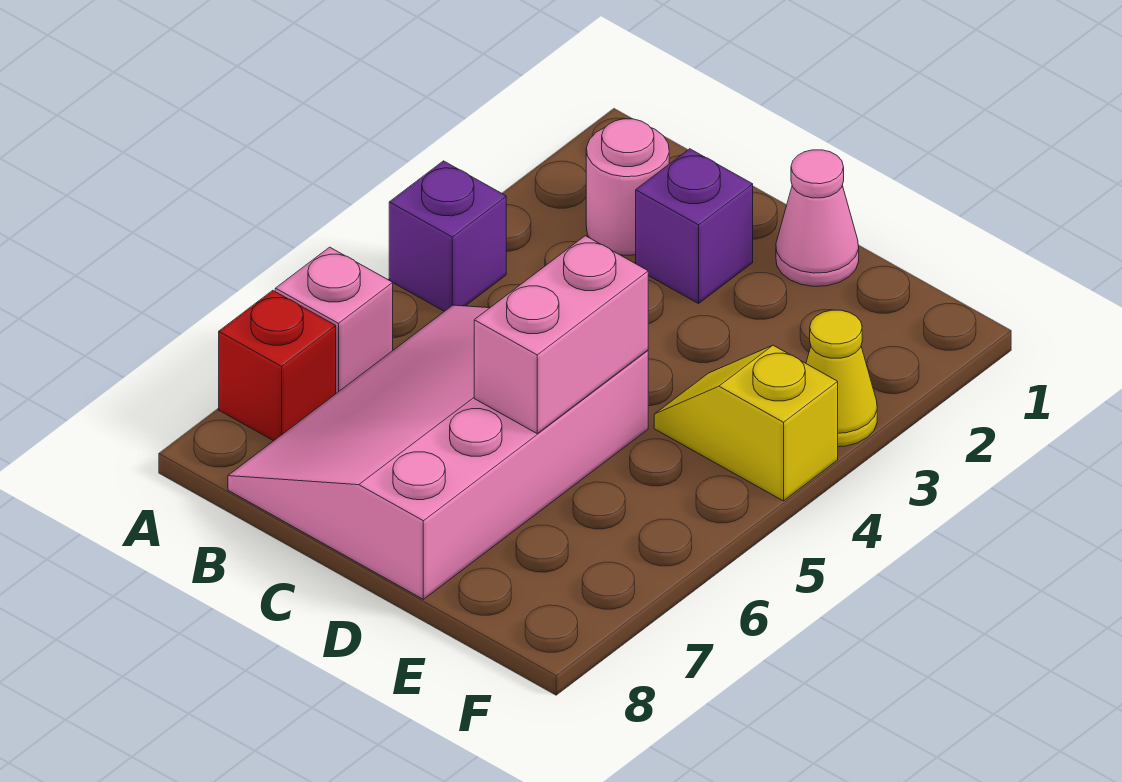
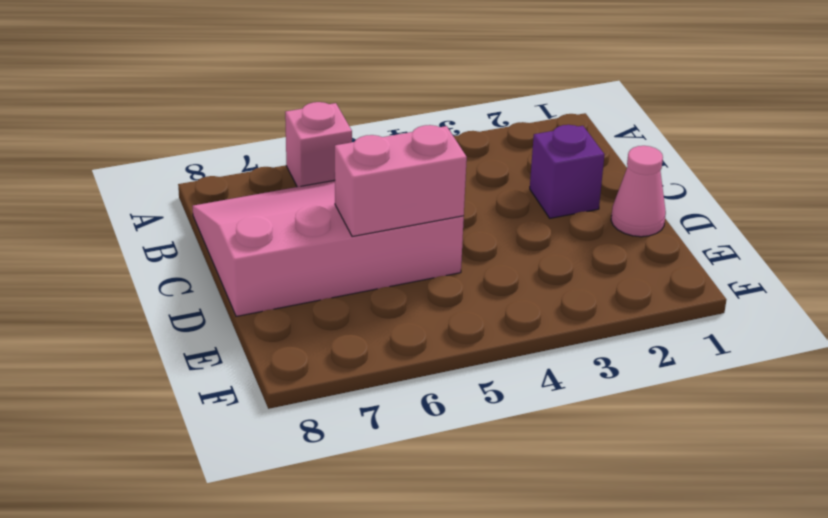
none -> purple 1x1 brick [389,161,506,311]
none -> red 1x1 brick [219,290,336,441]

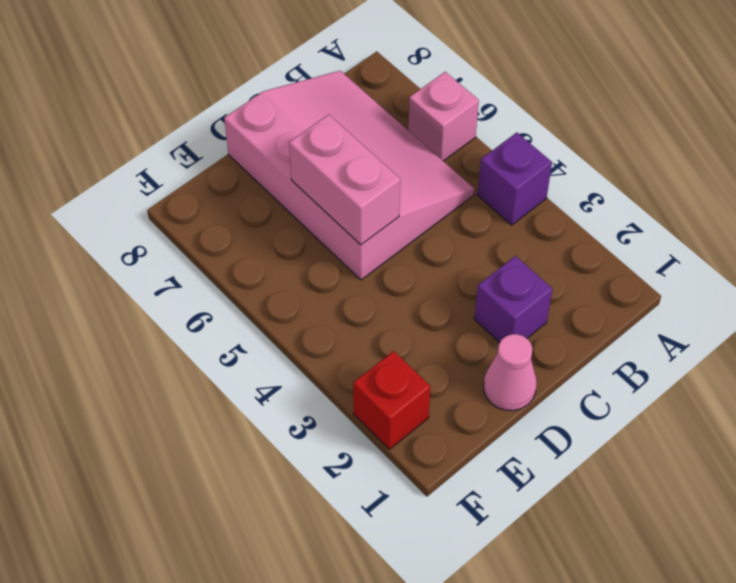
red 1x1 brick [353,351,431,449] -> red 1x1 brick moved to [219,290,336,441]
none -> pink 1x1 round brick [586,119,669,255]
none -> yellow 1x2 slope [654,345,838,501]

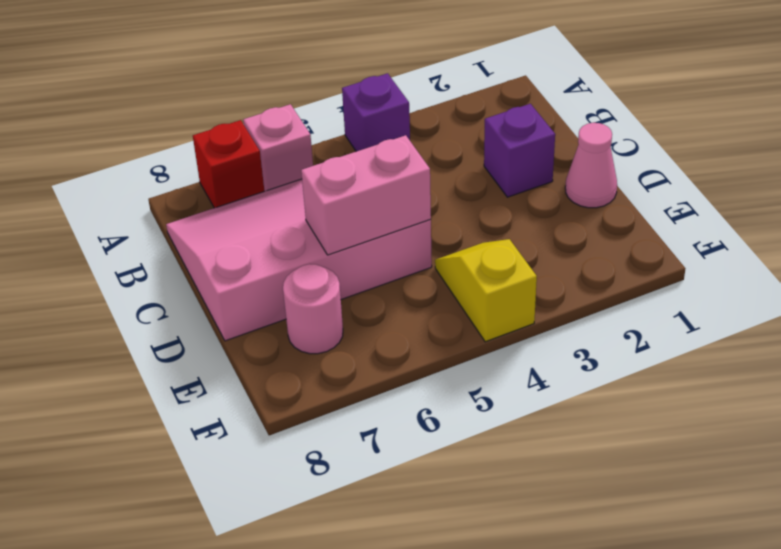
pink 1x1 round brick [283,264,343,354] -> pink 1x1 round brick moved to [586,119,669,255]
none -> yellow 1x1 cone [806,310,877,447]

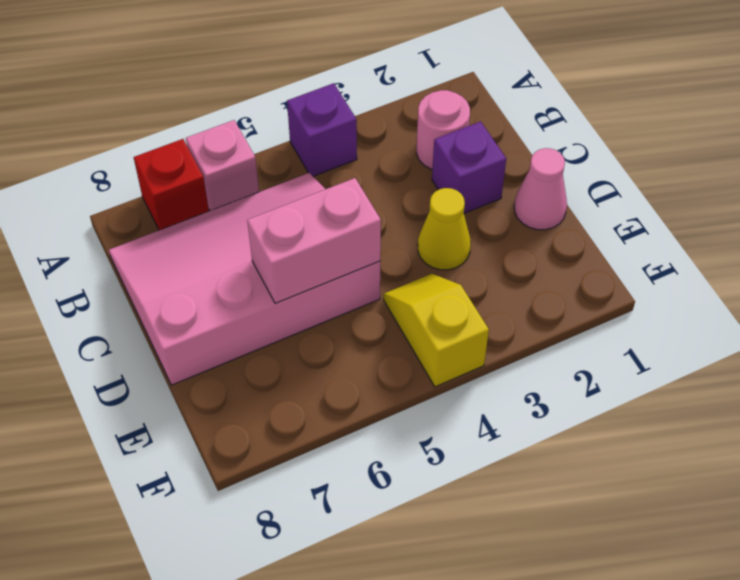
yellow 1x1 cone [418,188,471,270] -> yellow 1x1 cone moved to [806,310,877,447]

